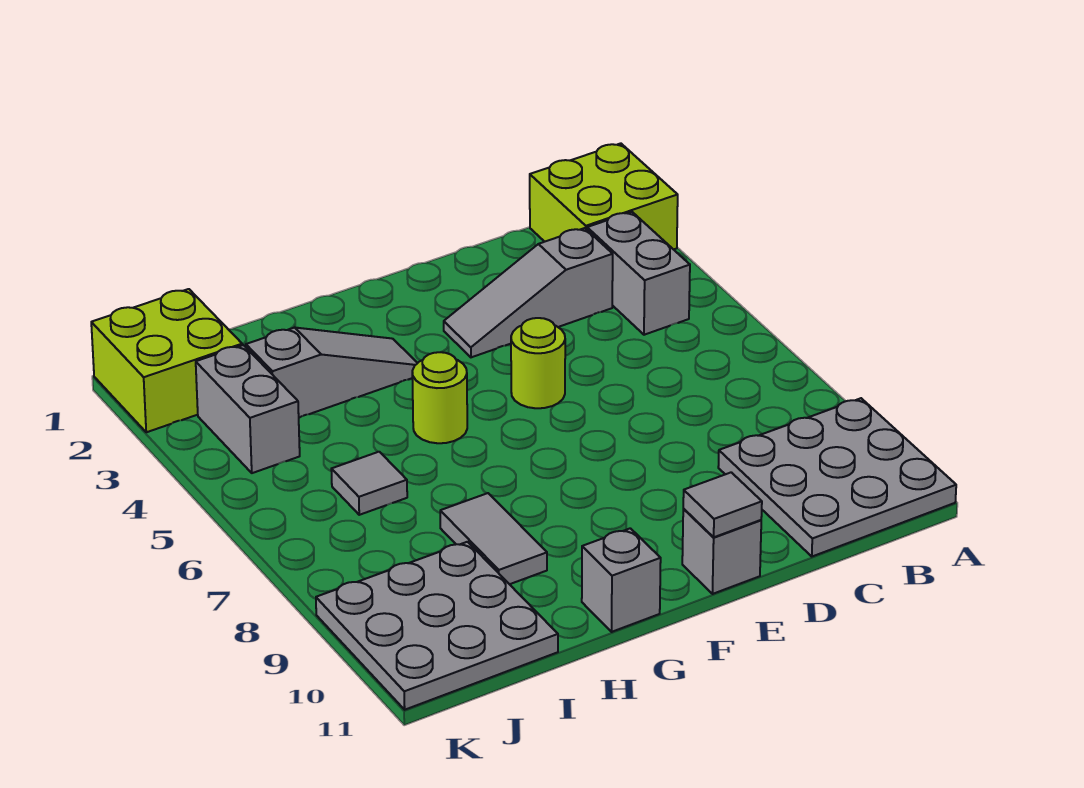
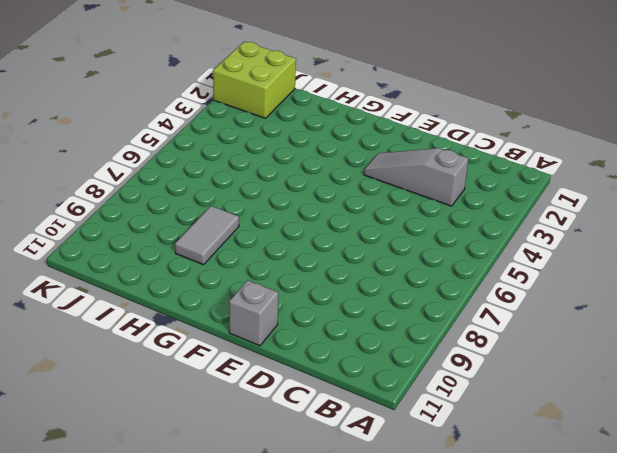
none -> lime 2x2 brick [530,143,678,250]
none -> grey 3x3 plate [718,398,956,556]
none -> grey 1x2 brick [587,212,690,335]

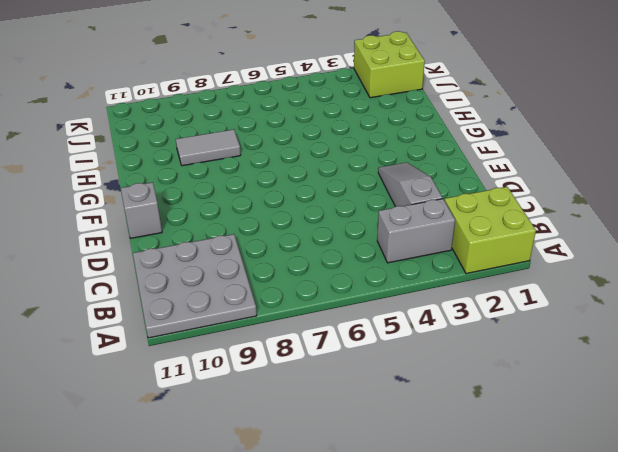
none -> lime 1x1 round brick [511,318,565,408]
none -> grey 1x3 slope [246,328,417,418]
none -> lime 1x1 round brick [412,352,467,443]

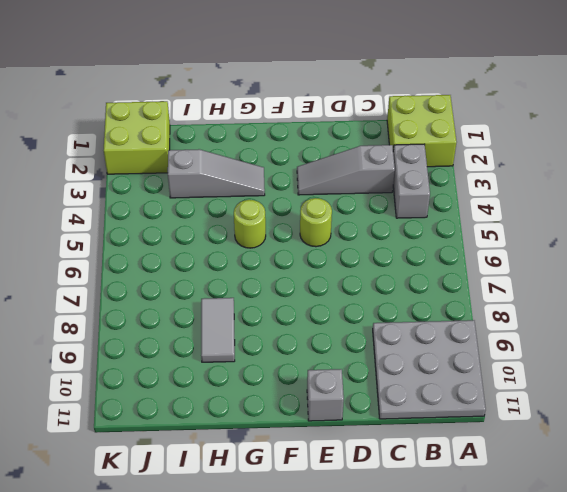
none -> grey 1x1 brick [582,528,661,632]
none -> grey 1x1 tile [331,452,407,515]
none -> grey 3x3 plate [316,542,558,710]

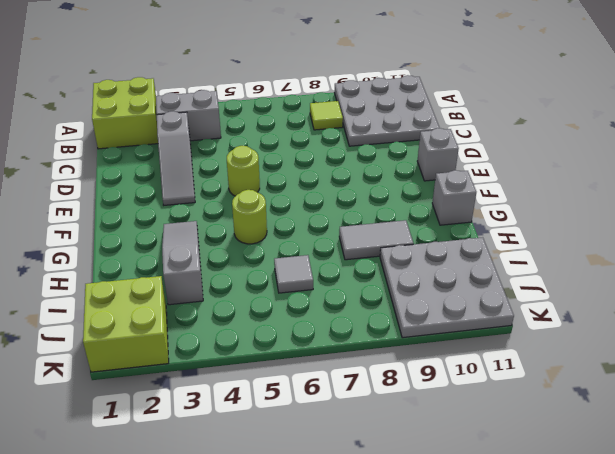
lime 1x1 tile [310,101,343,130] -> none
none -> grey 1x2 brick [196,345,300,473]
none -> grey 1x1 tile [683,472,762,537]

